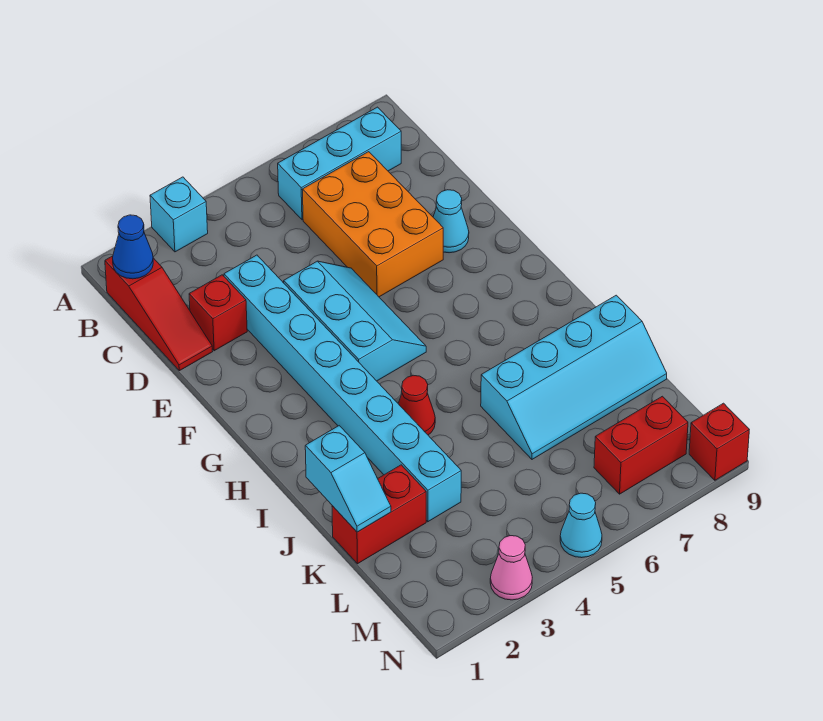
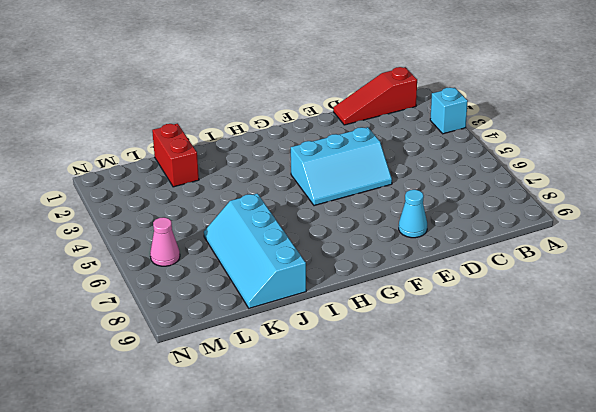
pink 1x1 cone [150,217,180,266] -> pink 1x1 cone moved to [490,536,532,600]
none -> cyan 1x3 brick [278,107,401,220]
none -> orange 2x3 brick [302,152,443,297]
none -> red 1x1 brick [189,275,247,351]

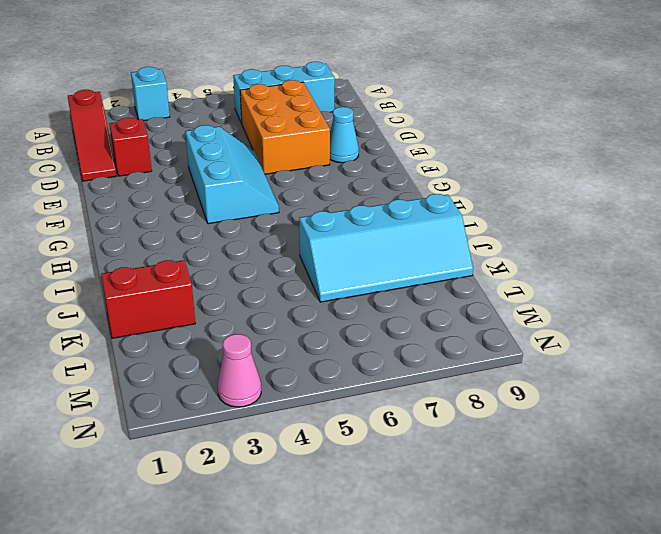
none -> cyan 1x8 brick [224,255,461,522]
none -> red 1x1 cone [398,375,435,435]
none -> red 1x2 brick [594,396,688,494]

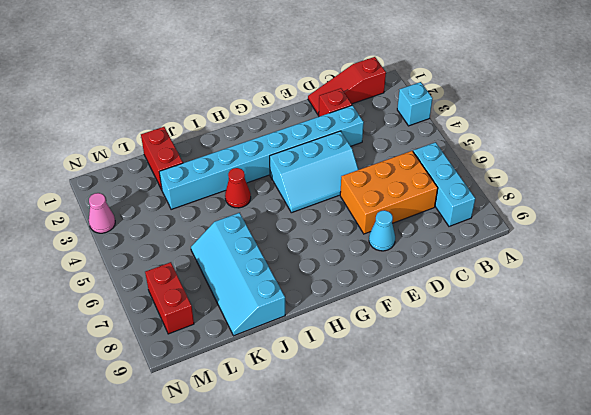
none -> cyan 1x1 cone [560,493,602,558]
none -> red 1x1 brick [689,403,749,480]
none -> blue 1x1 cone [113,215,153,279]

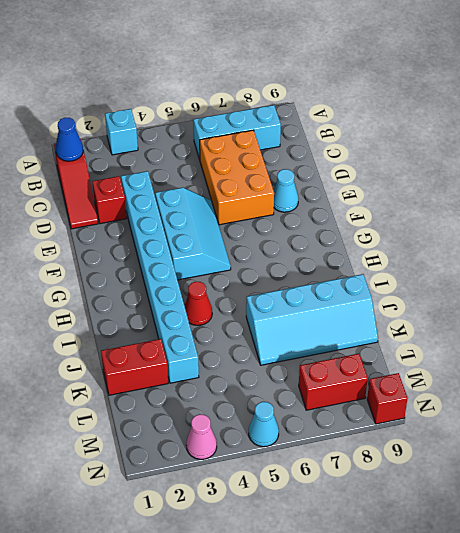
none -> cyan 1x2 slope [305,426,391,532]

